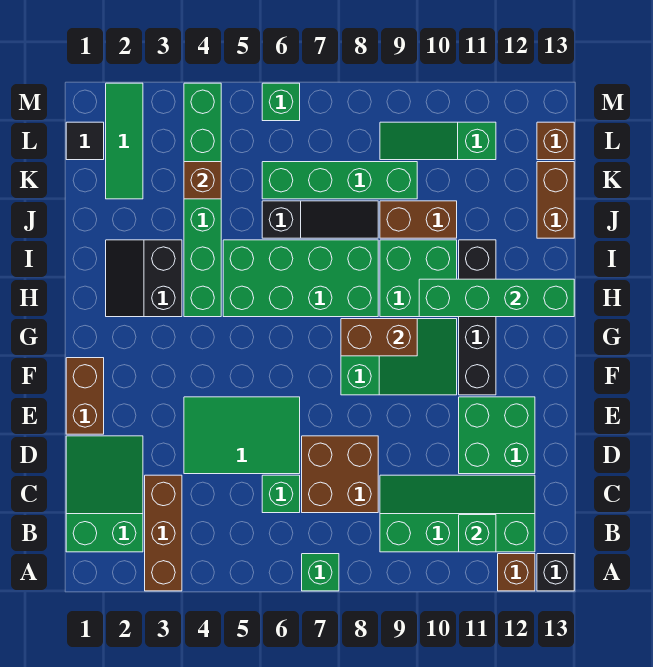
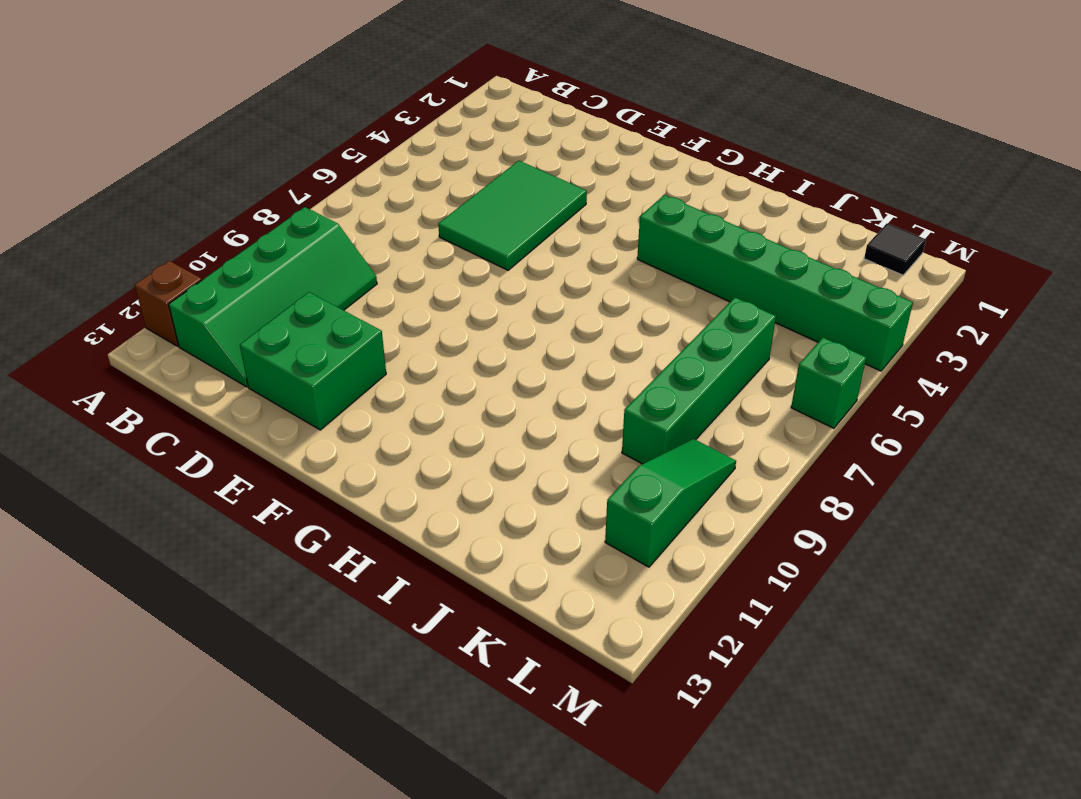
none -> brown 1x3 brick [145,475,182,591]
none -> green 1x1 brick [302,554,339,591]
none -> black 1x1 brick [537,554,574,591]
none -> green 2x3 slope [66,436,143,552]

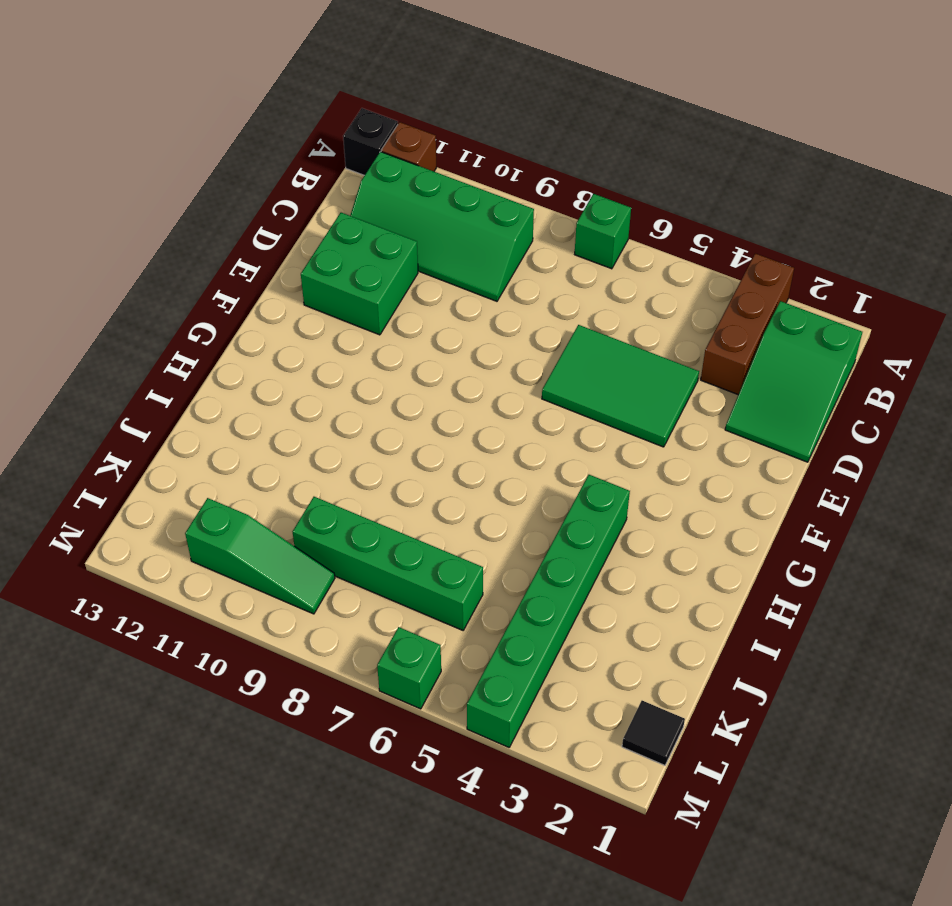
none -> green 1x1 brick [262,475,300,513]
none -> brown 2x2 brick [302,436,378,513]
none -> brown 1x2 brick [66,358,104,434]
none -> green 2x3 slope [341,319,457,395]

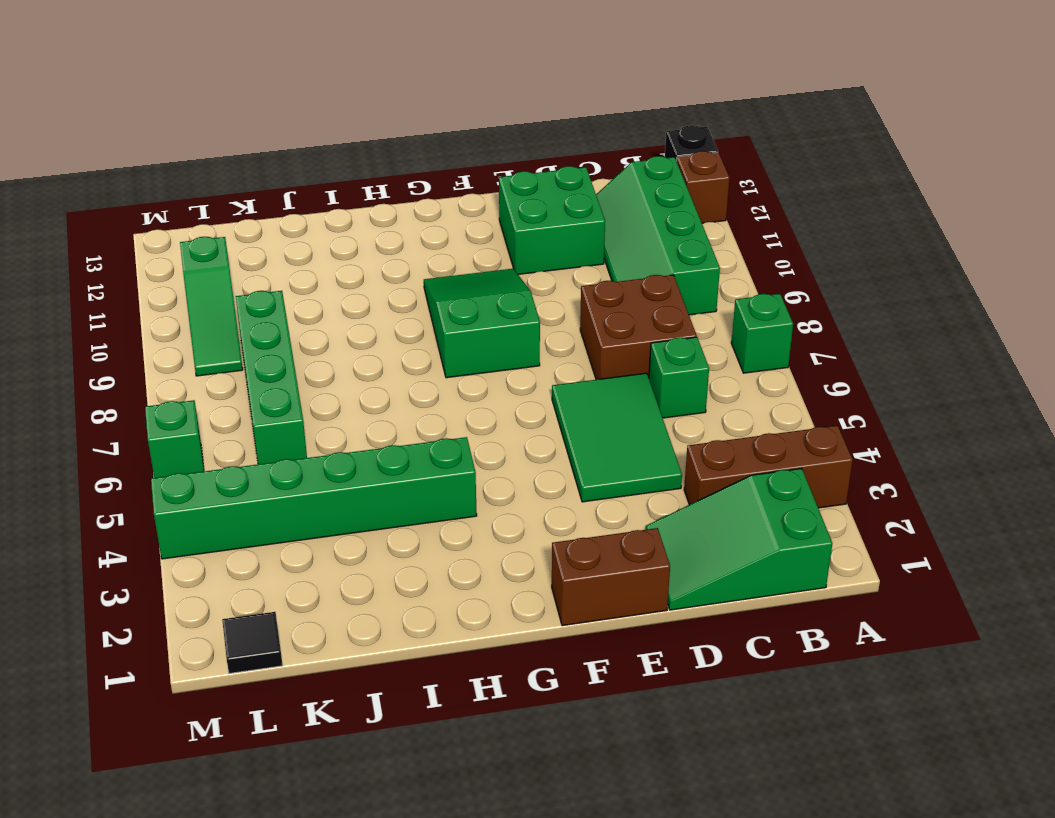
none -> black 1x4 brick [459,240,496,395]
none -> black 2x2 slope [106,240,182,317]
none -> green 2x4 brick [223,240,378,317]
none -> green 2x2 brick [380,240,457,317]

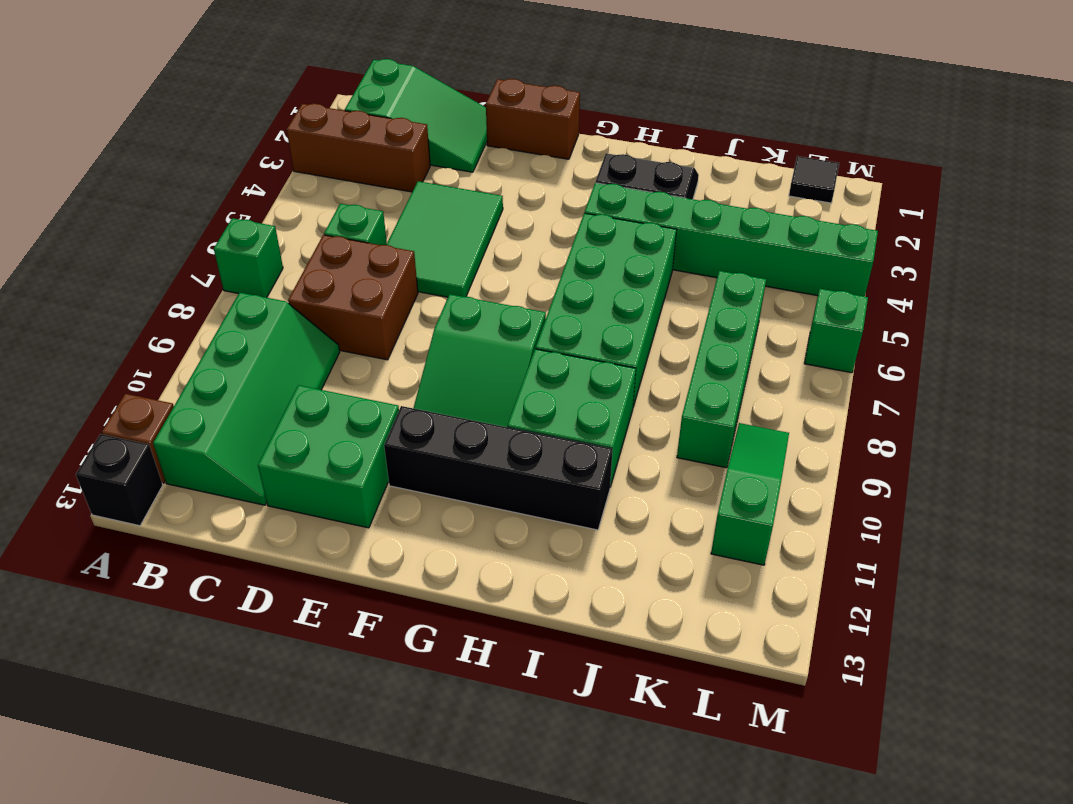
none -> black 1x3 slope [262,201,378,238]
none -> brown 1x2 brick [380,201,457,238]
none -> brown 1x2 brick [537,162,574,238]
none -> green 1x3 tile [106,83,143,199]

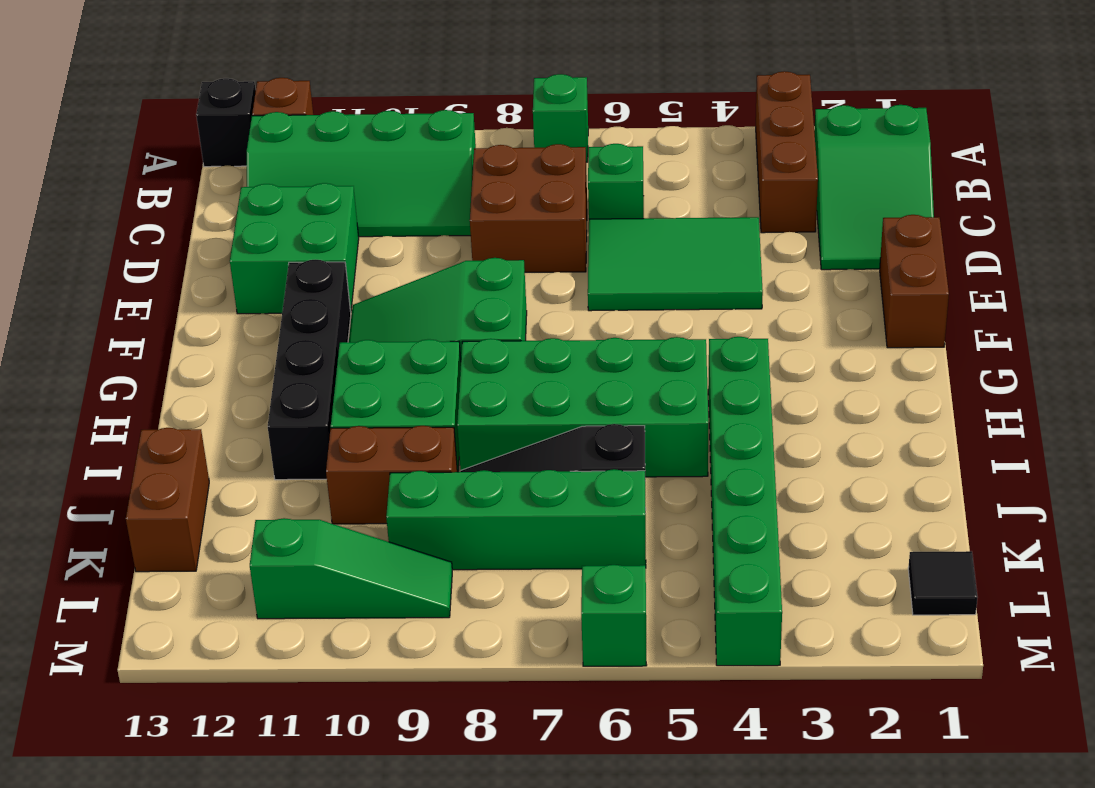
none -> black 2x2 slope [106,240,182,317]
none -> green 1x3 tile [106,83,143,199]
none -> brown 1x1 brick [537,122,574,160]
none -> green 1x1 brick [459,515,496,552]

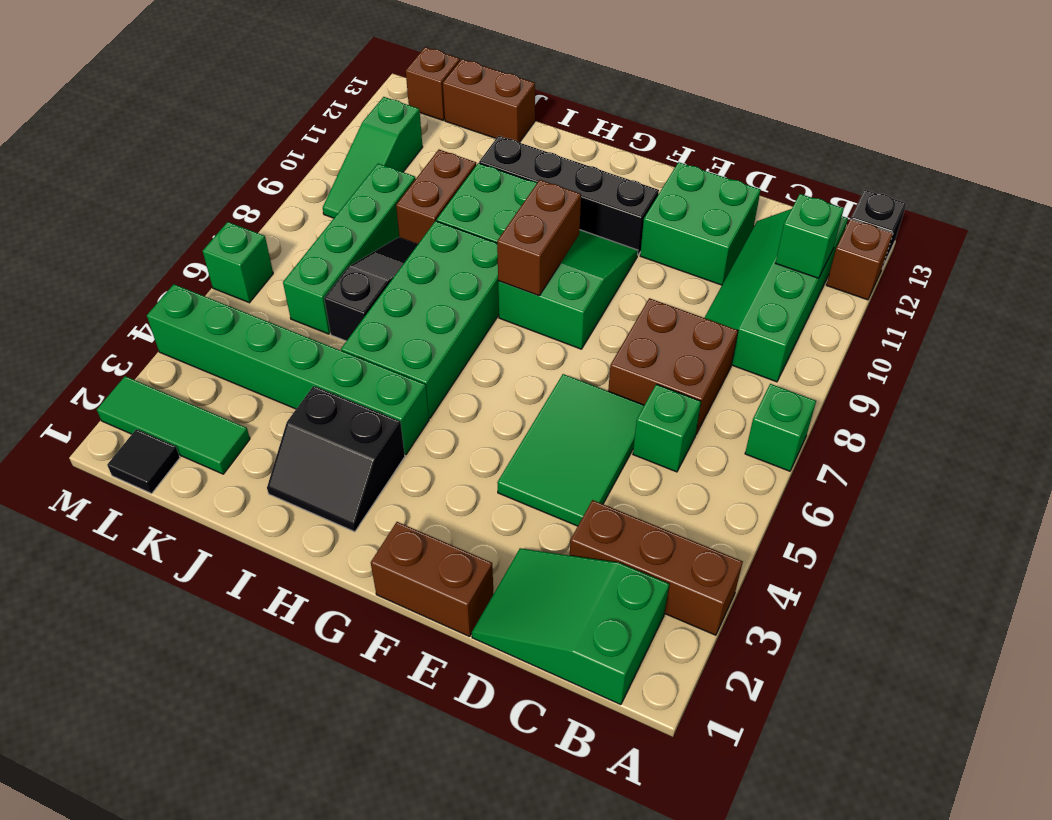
none -> green 1x4 brick [419,279,574,317]
none -> brown 1x1 brick [184,162,221,199]

